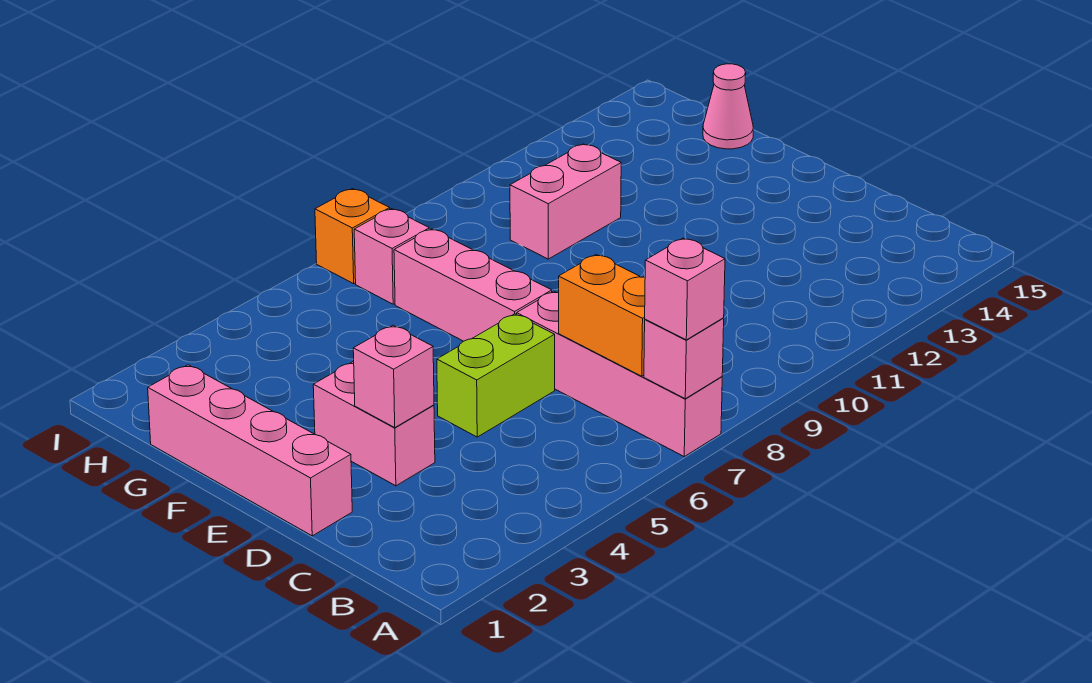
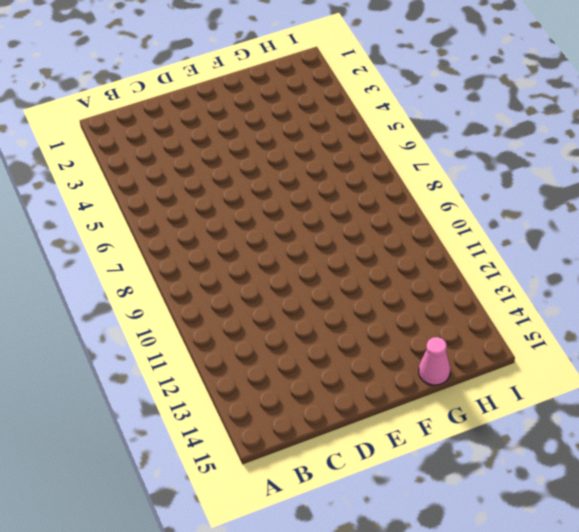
none -> pink 1x4 brick [517,291,722,456]
none -> pink 1x4 brick [148,365,352,536]
none -> pink 1x2 brick [313,362,435,486]

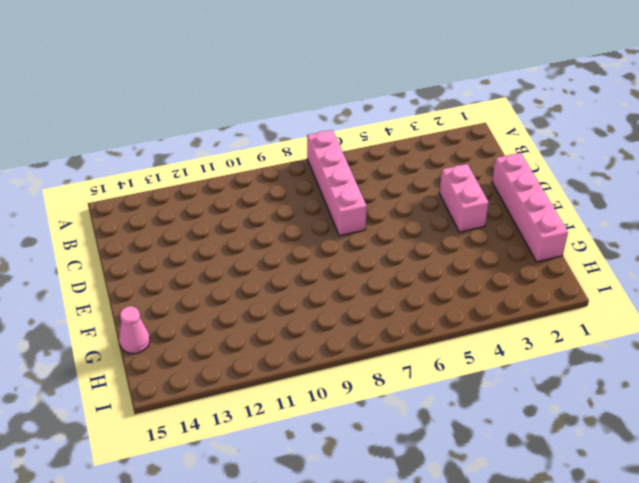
none -> lime 1x2 brick [437,314,555,437]
none -> pink 1x3 brick [394,229,552,341]
none -> pink 1x2 brick [510,144,621,259]

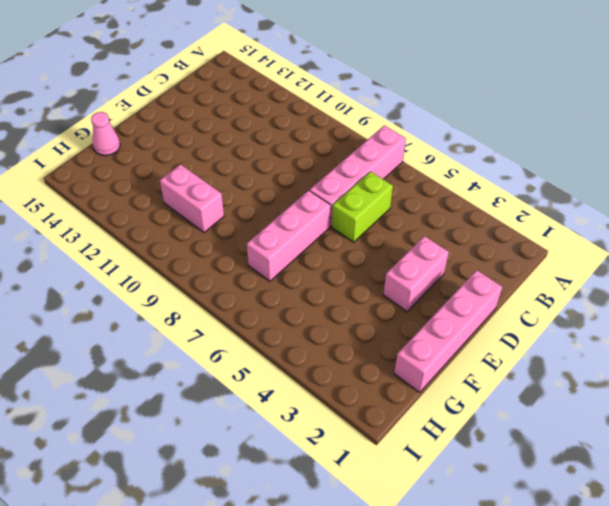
lime 1x2 brick [332,172,393,242] -> lime 1x2 brick turned to [437,314,555,437]
none -> pink 1x1 brick [354,209,430,304]
none -> orange 1x1 brick [315,189,390,284]
none -> pink 1x1 brick [644,318,724,399]

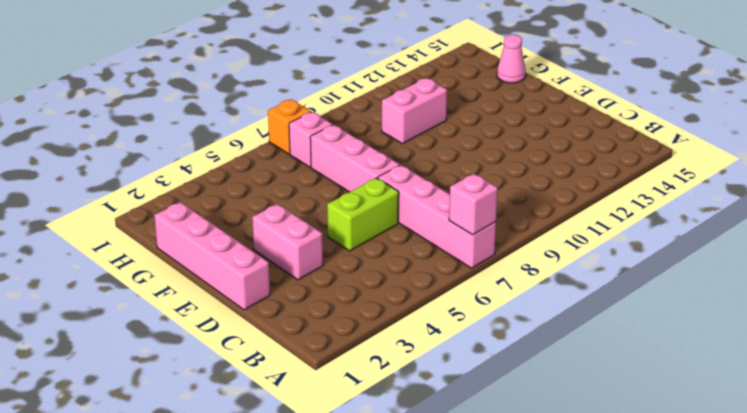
none -> orange 1x2 brick [559,255,645,376]
none -> pink 1x1 brick [353,325,434,427]
none -> pink 1x1 brick [645,238,725,340]

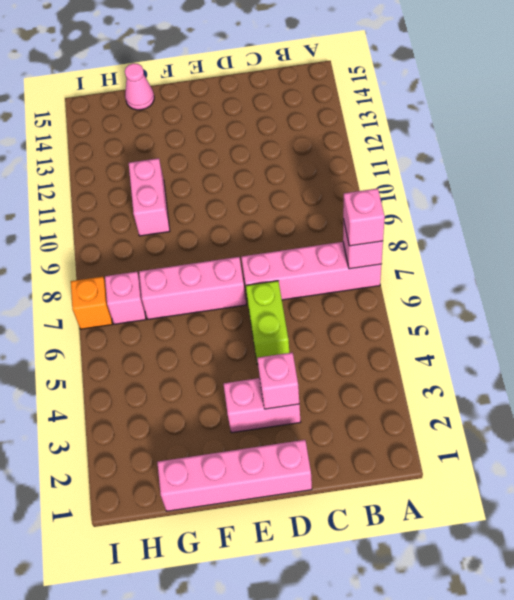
none -> orange 1x2 brick [559,255,645,376]

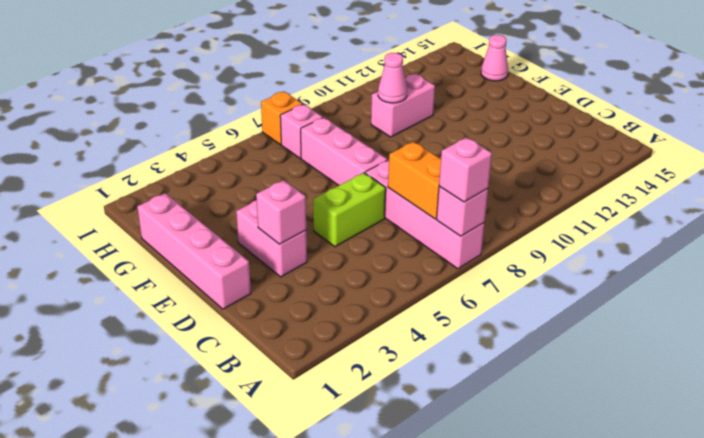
pink 1x1 cone [378,53,407,103] -> none

